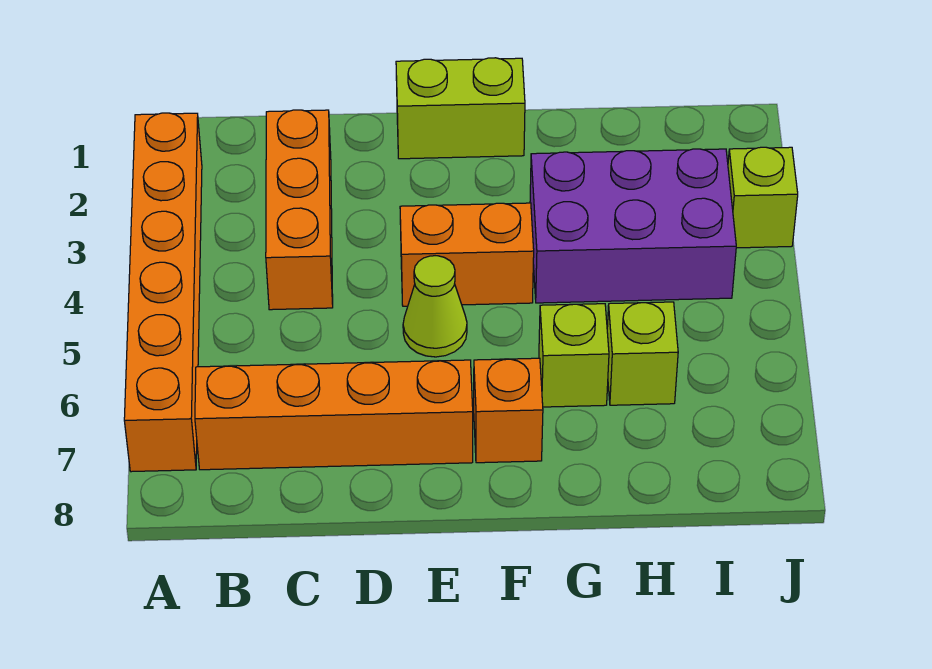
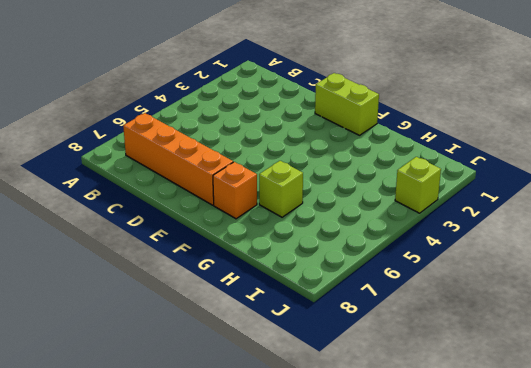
none -> orange 1x6 brick [124,113,202,472]
none -> orange 1x3 brick [266,110,333,310]

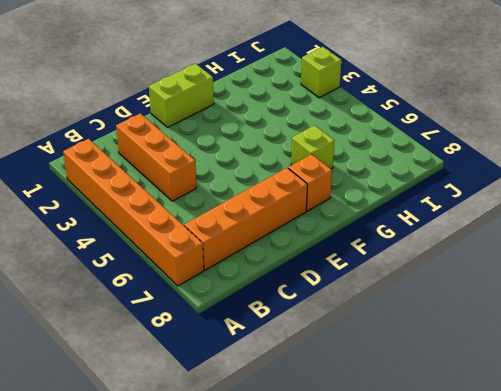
none -> orange 1x2 brick [400,203,534,306]
none -> lime 1x1 cone [403,256,467,357]

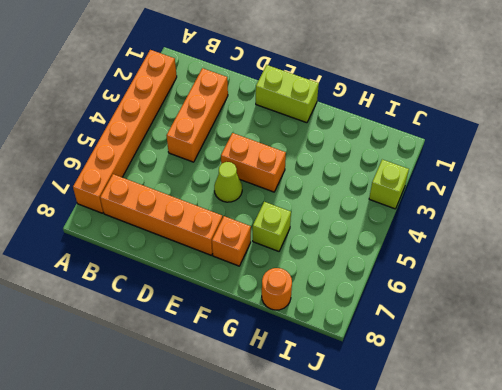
orange 1x1 round brick [262,268,292,310] -> none
none -> purple 2x3 brick [530,149,736,303]
none -> lime 1x1 brick [607,302,678,405]

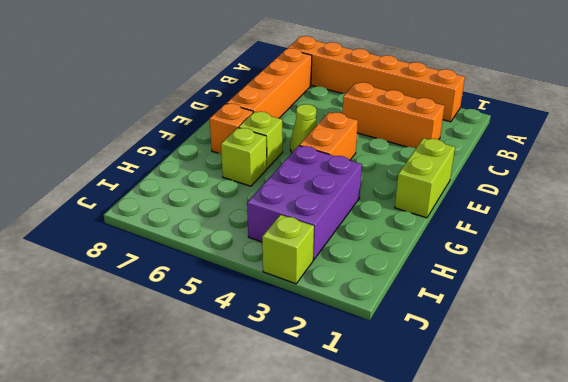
lime 1x1 brick [239,112,283,168] -> lime 1x1 brick moved to [607,302,678,405]

